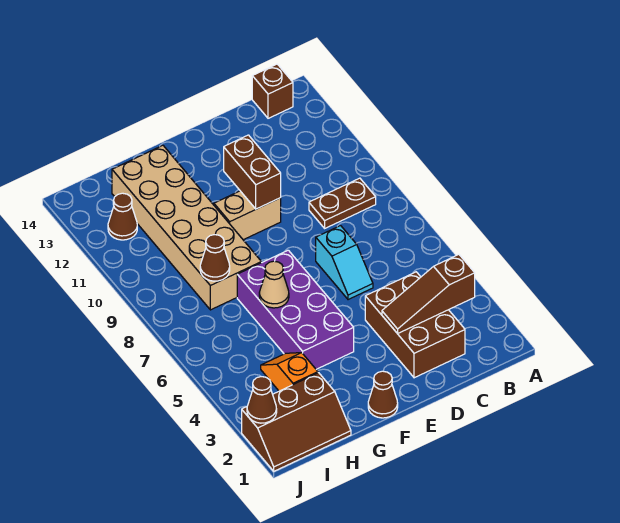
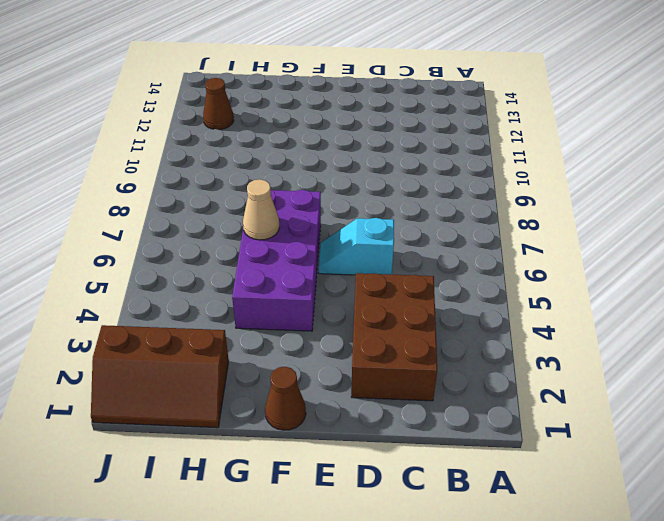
cyan 1x2 slope [319,218,394,275] -> cyan 1x2 slope turned to [316,226,373,300]
none -> brown 1x2 plate [309,178,376,228]
none -> brown 1x1 brick [252,64,293,118]
none -> tan 1x2 brick [214,191,281,240]

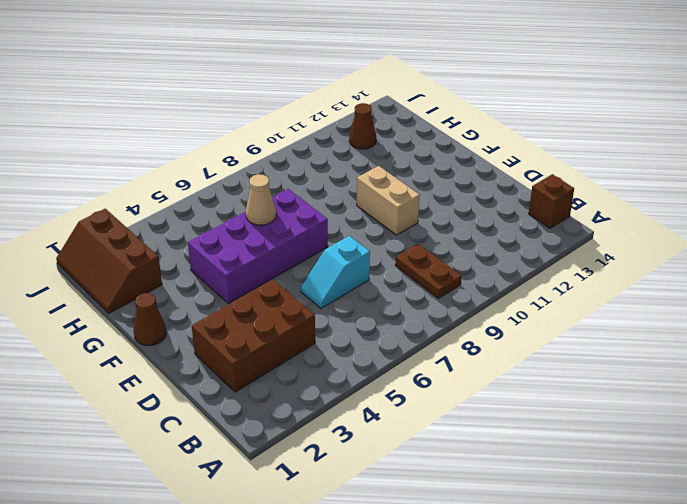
none -> tan 2x6 brick [112,145,261,310]
none -> orange 1x2 slope [261,353,318,391]
none -> brown 1x3 slope [382,255,475,334]

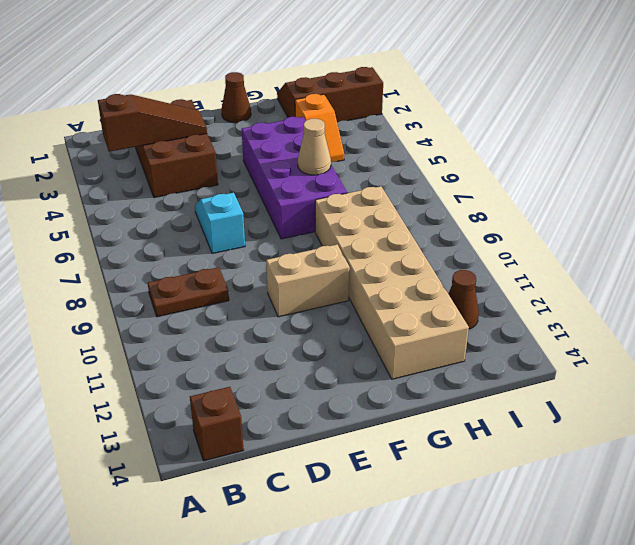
none -> brown 1x2 brick [224,135,281,209]
none -> brown 1x1 cone [200,235,230,281]
none -> brown 1x1 cone [247,377,277,423]

